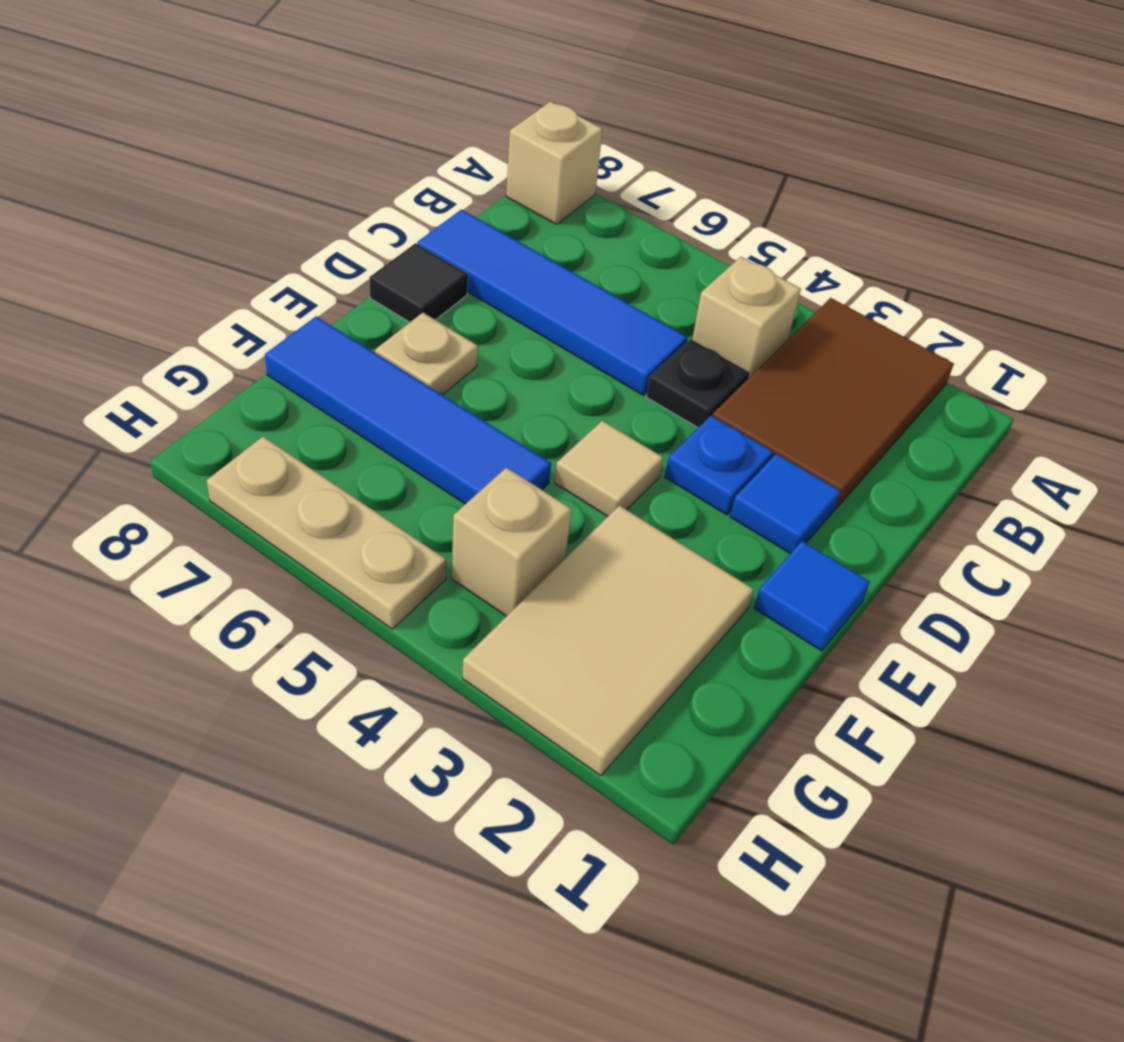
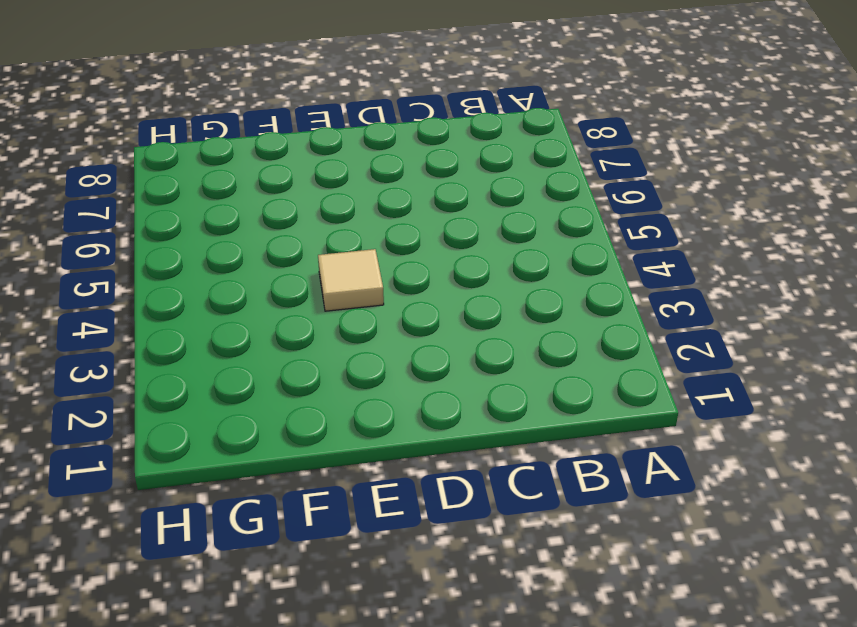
none -> brown 2x3 tile [712,298,954,509]
none -> tan 1x1 brick [506,101,603,224]
none -> tan 1x1 brick [692,257,801,377]

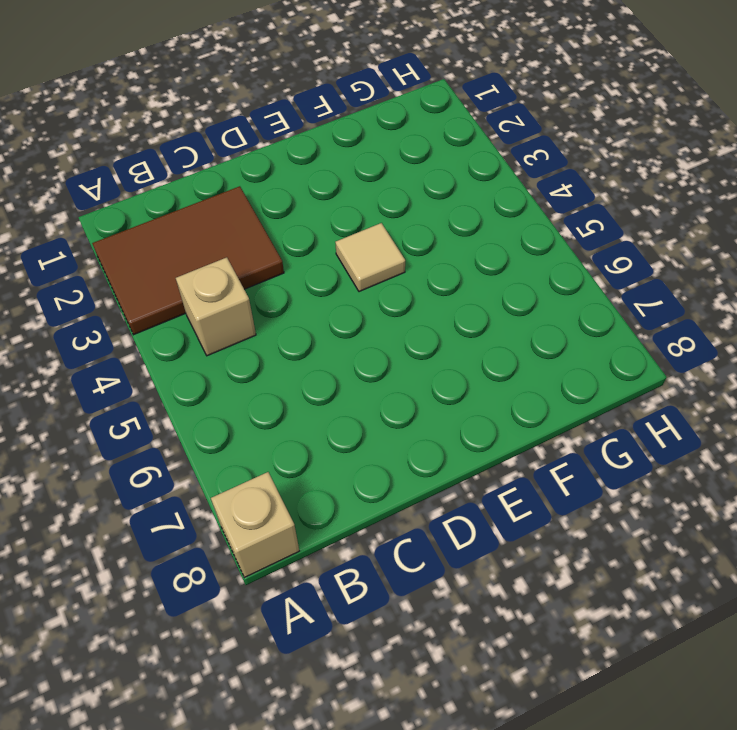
none -> black 1x1 plate [647,339,750,428]
none -> blue 1x4 tile [418,210,688,395]
none -> blue 1x1 tile [730,454,841,554]

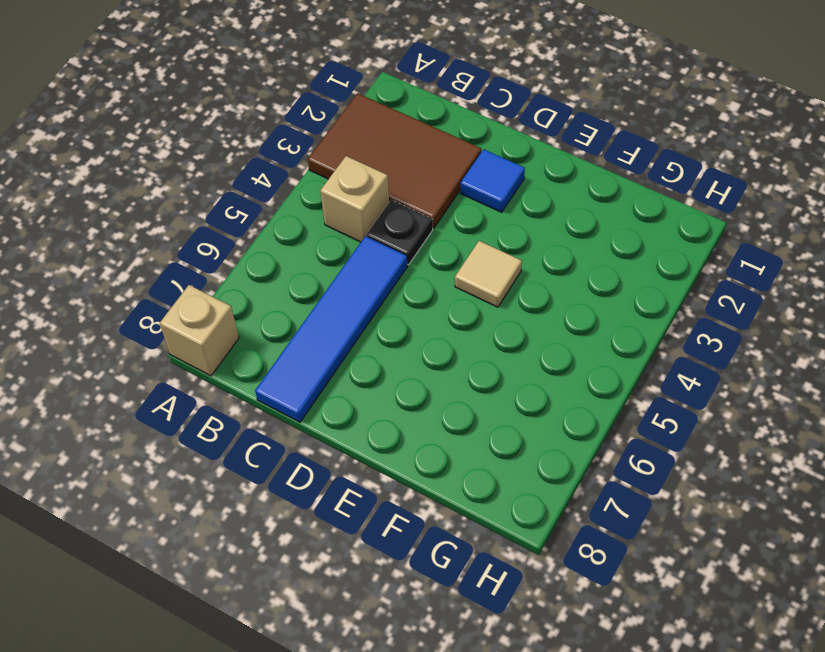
none -> blue 1x1 plate [665,416,773,515]
none -> black 1x1 tile [369,243,468,322]
none -> blue 1x1 tile [754,541,870,651]

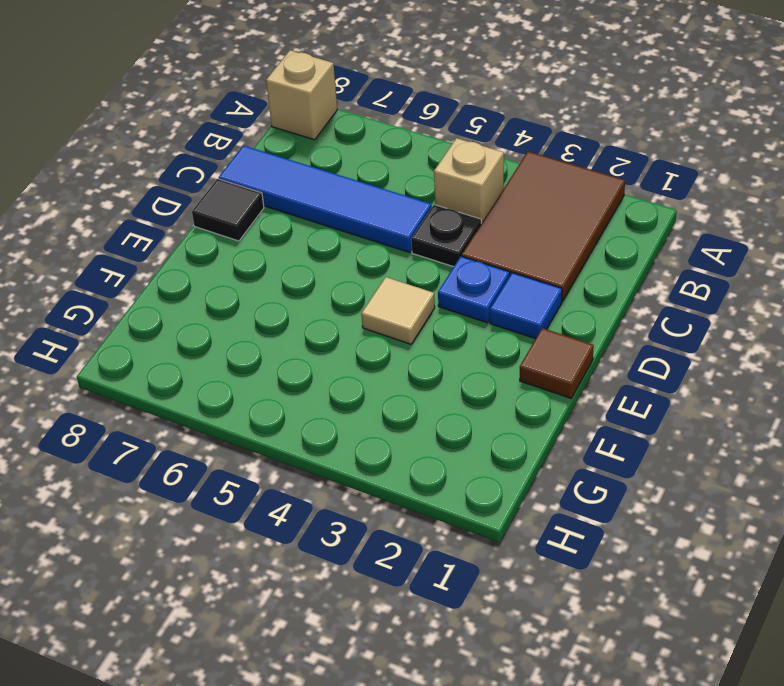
brown 1x1 tile [520,328,594,398] -> blue 1x1 tile [754,541,870,651]
none -> tan 1x1 plate [375,313,478,395]
none -> tan 2x3 tile [462,506,754,776]
none -> blue 1x4 tile [265,316,551,504]

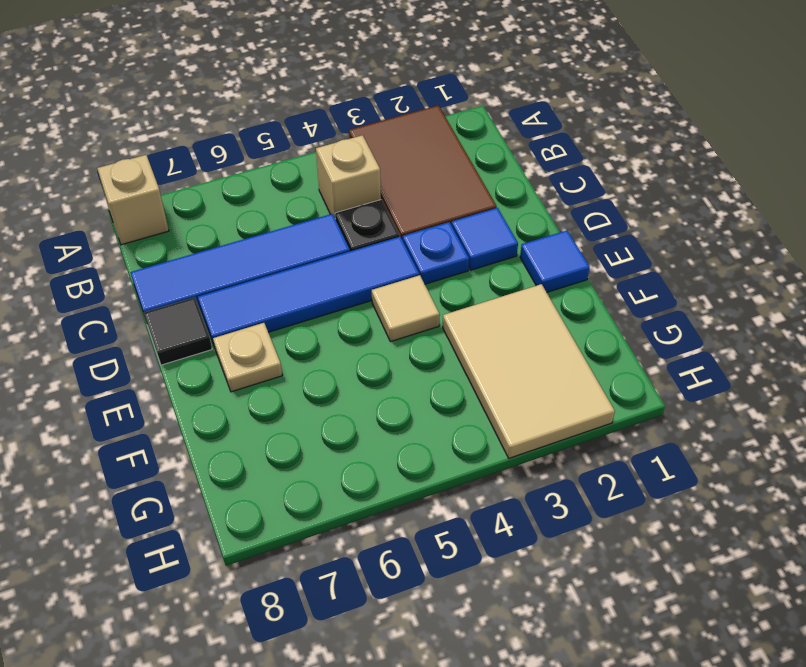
blue 1x4 tile [198,237,419,347] -> blue 1x4 tile moved to [265,316,551,504]
none -> tan 1x1 brick [452,468,571,616]
none -> tan 1x3 plate [207,437,446,629]

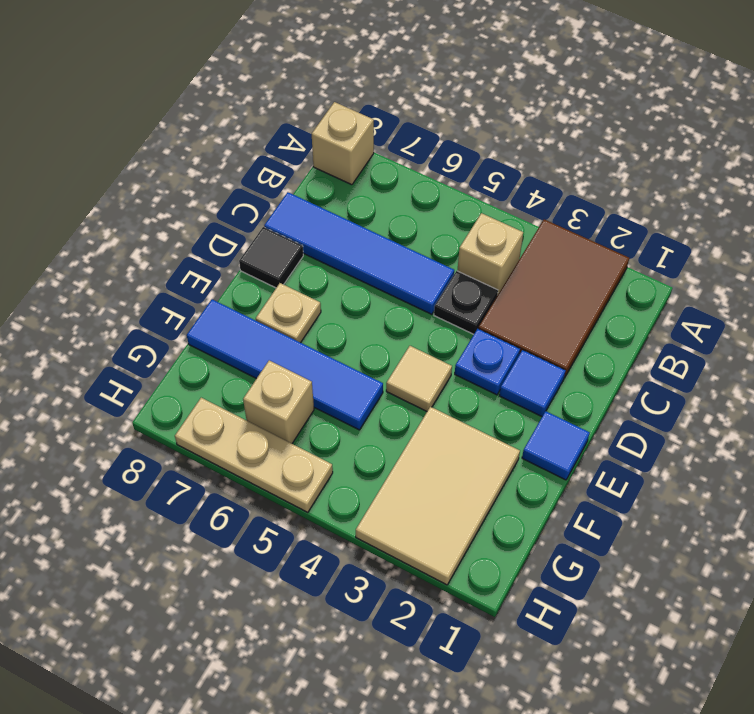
tan 1x1 brick [243,360,314,443] -> tan 1x1 brick moved to [452,468,571,616]

